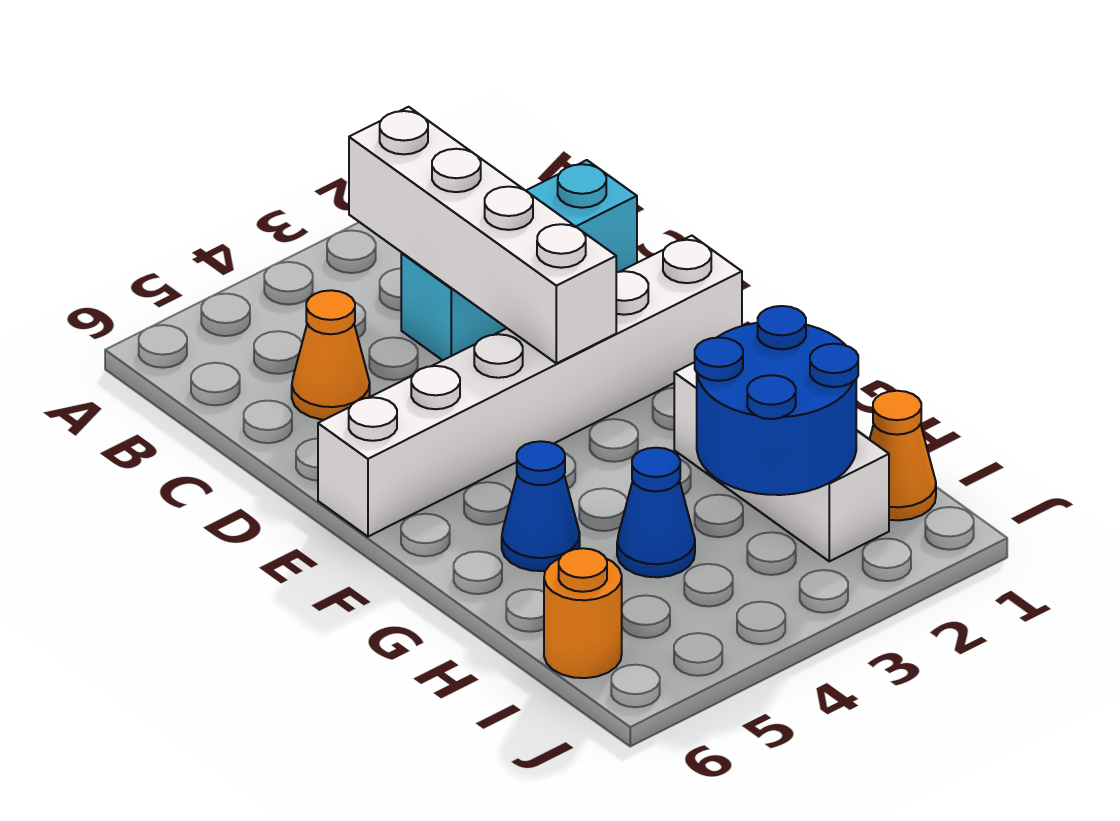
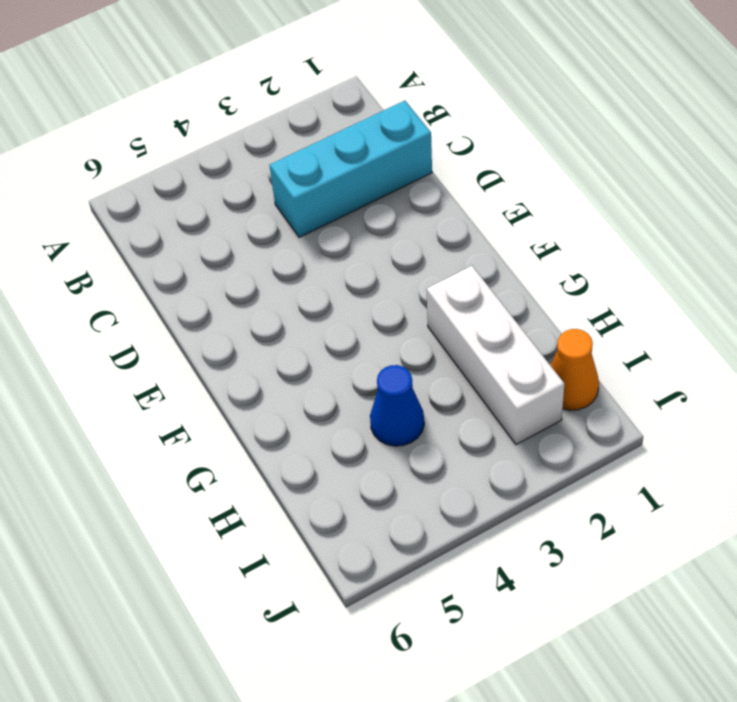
none -> orange 1x1 cone [292,290,370,420]
none -> white 1x6 brick [318,236,742,537]

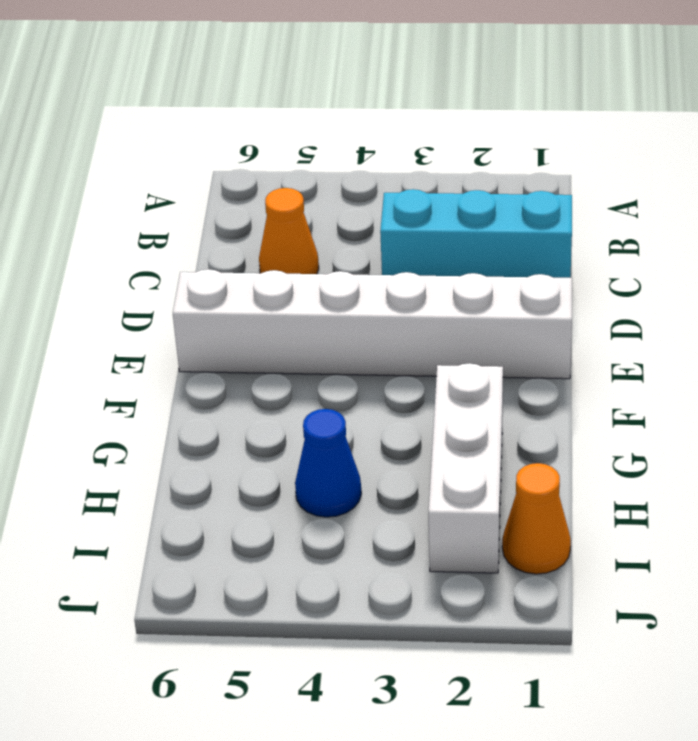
none -> blue 1x1 cone [502,441,580,571]
none -> orange 1x1 round brick [544,548,622,678]

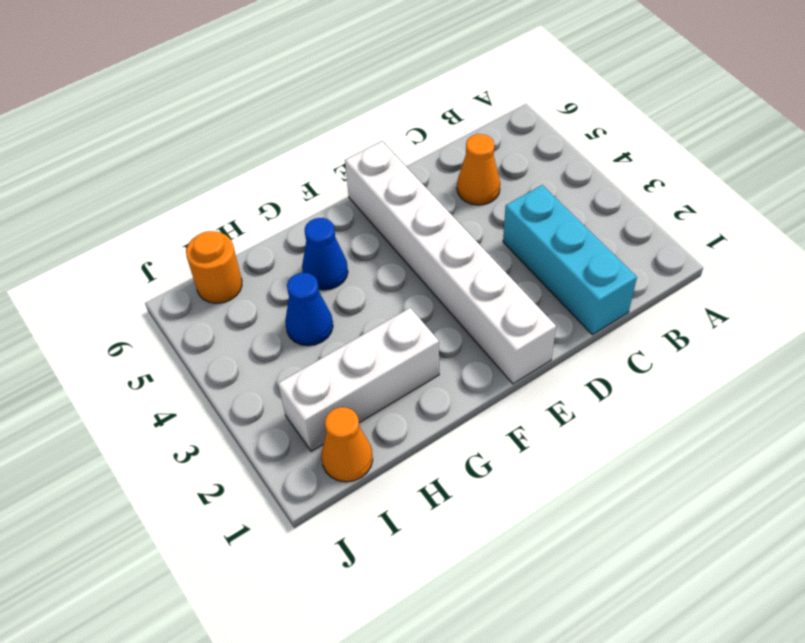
none -> white 1x4 brick [349,107,616,363]
none -> blue 2x2 round brick [695,306,858,495]

